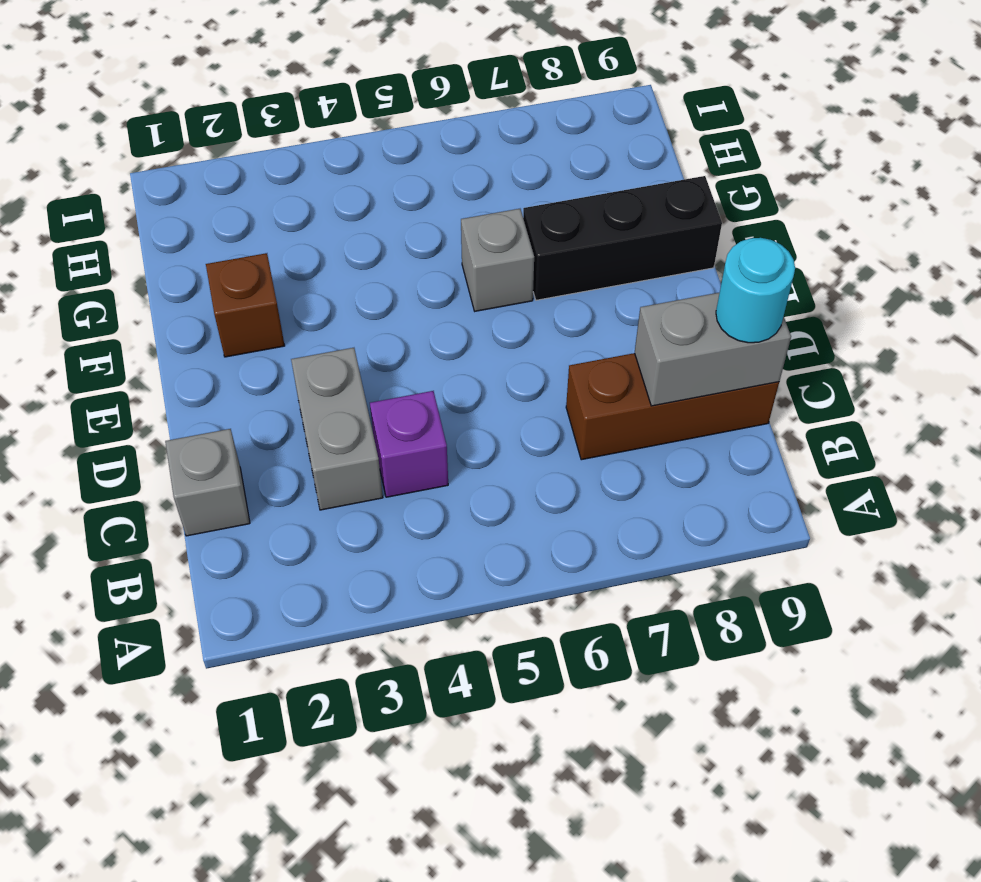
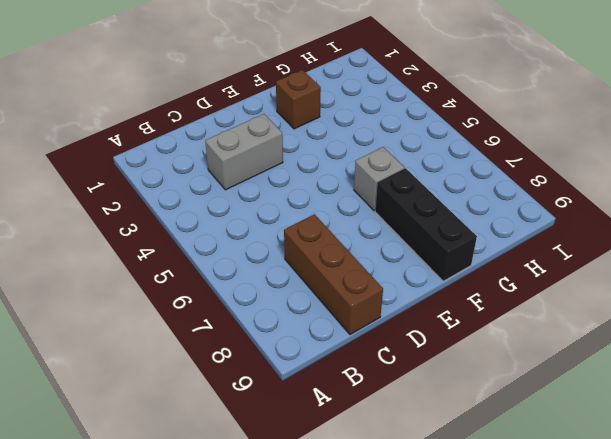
none -> grey 1x1 brick [165,429,250,536]
none -> purple 1x1 brick [370,391,448,497]

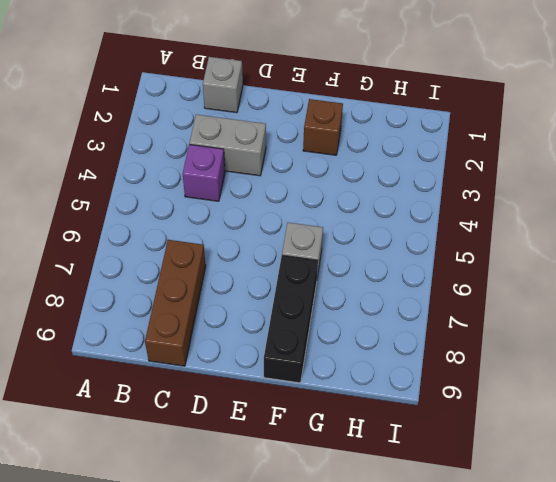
none -> grey 1x2 brick [635,292,791,406]
none -> cyan 1x1 round brick [716,238,795,343]

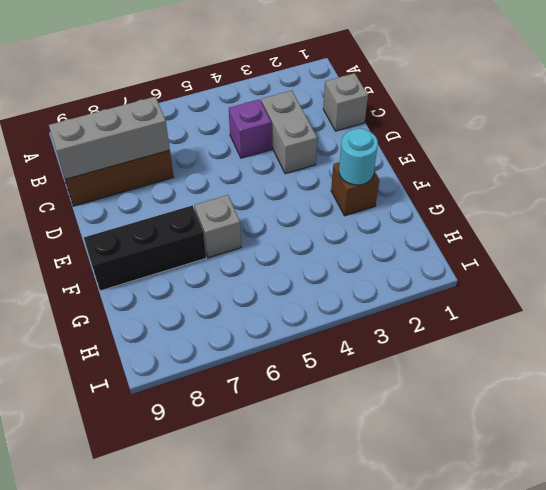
grey 1x3 brick [49,97,170,180] -> grey 1x2 brick [635,292,791,406]
cyan 1x1 round brick [339,128,378,185] -> cyan 1x1 round brick moved to [716,238,795,343]

